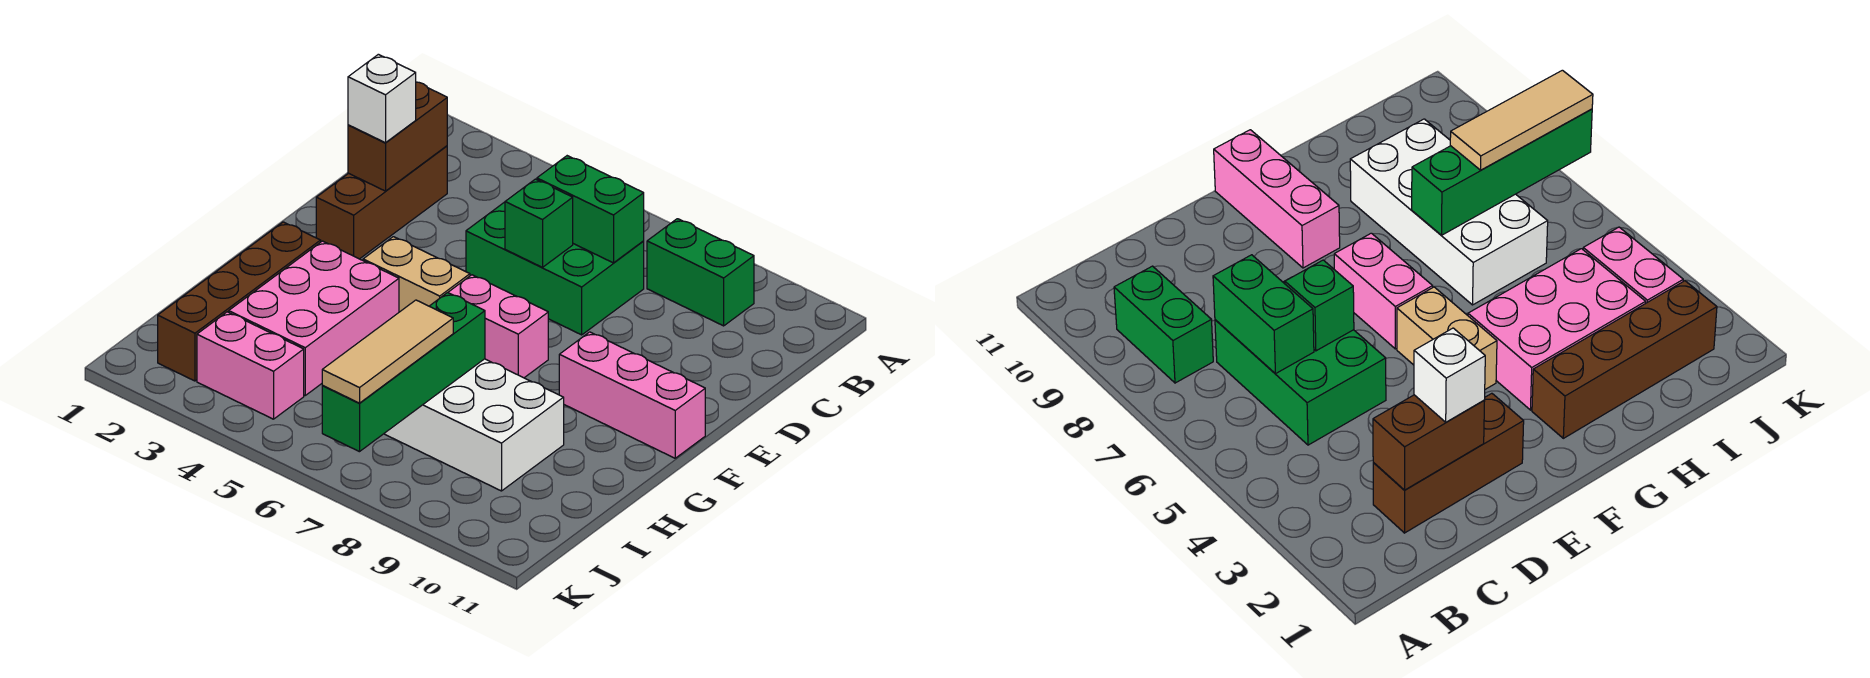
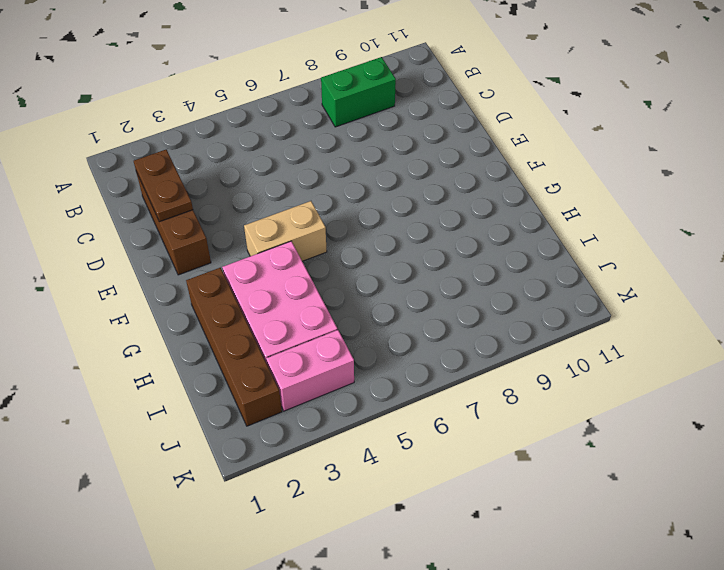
brown 1x2 plate [134,150,193,222] -> brown 1x2 brick [348,82,447,191]
none -> green 2x3 brick [466,202,644,335]
none -> pink 1x2 brick [448,275,548,378]
none -> pink 1x3 brick [559,332,705,458]

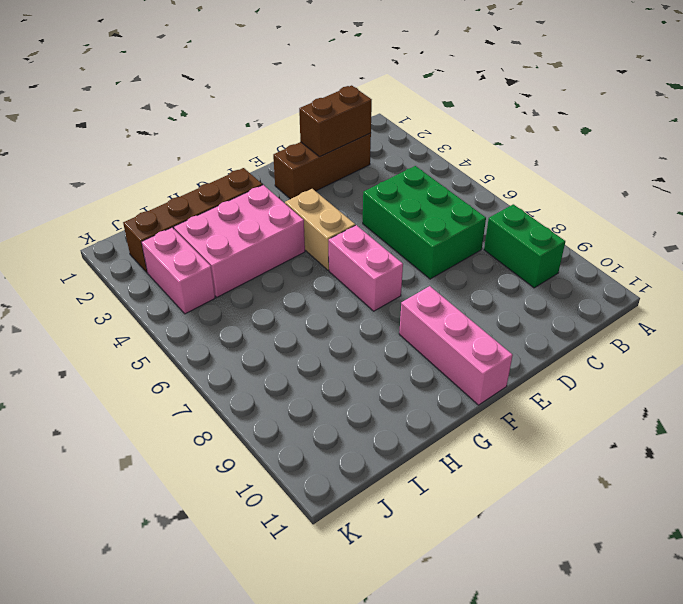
none -> white 2x4 brick [384,359,564,491]
none -> green 1x2 brick [537,156,644,263]
none -> green 1x1 brick [505,179,573,267]

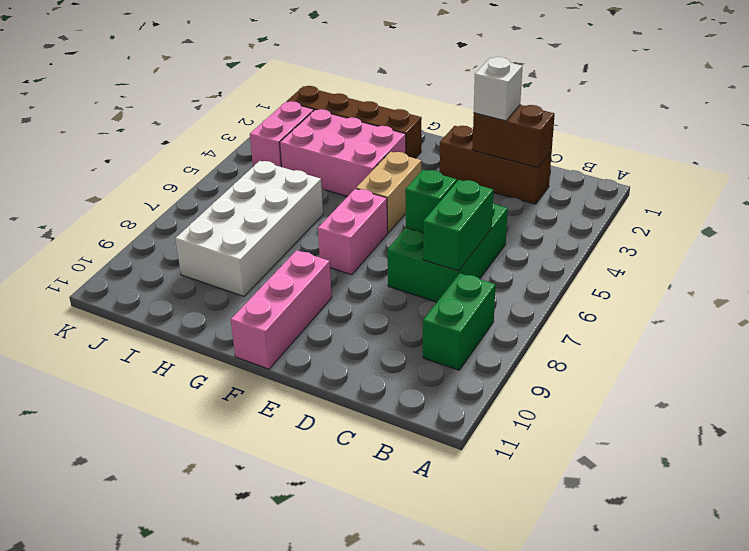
none -> green 1x4 brick [322,293,485,452]
none -> tan 1x3 tile [322,300,453,403]

